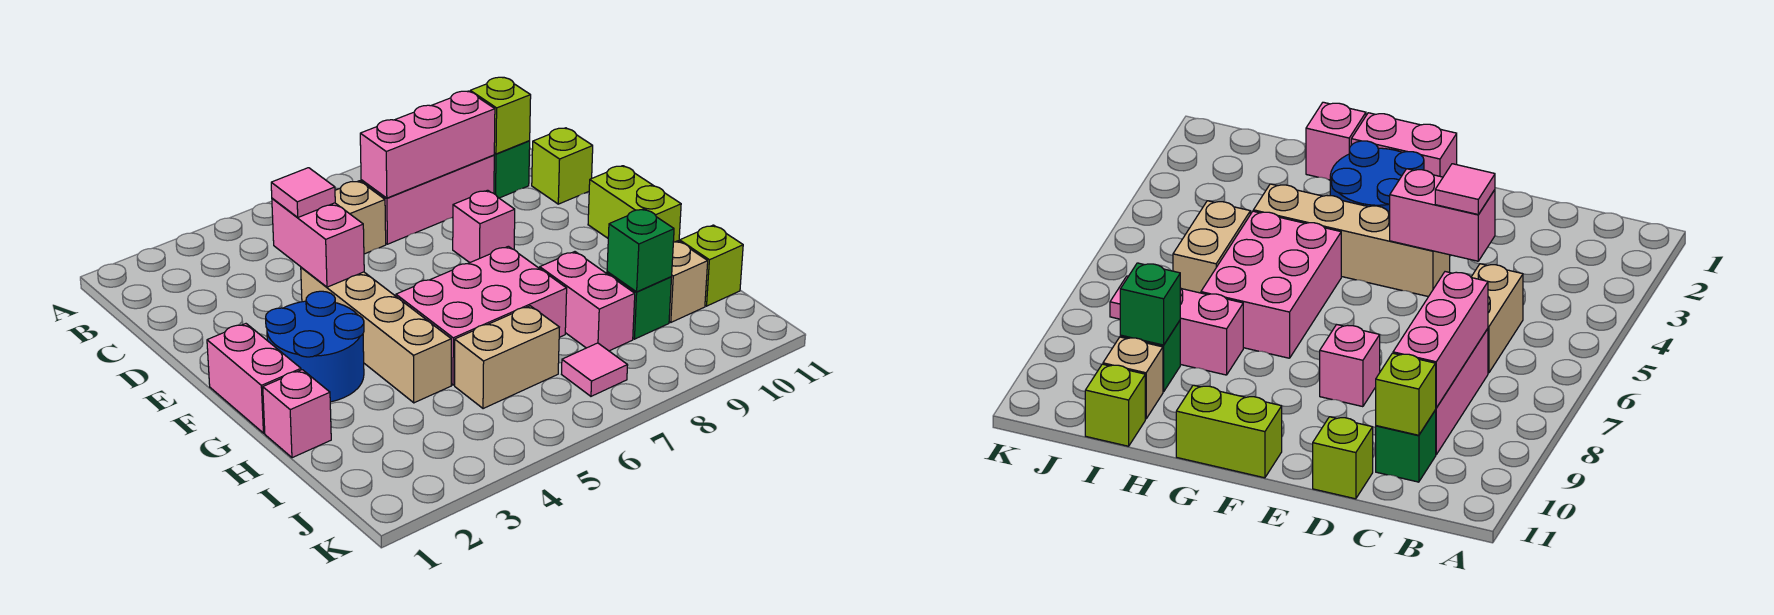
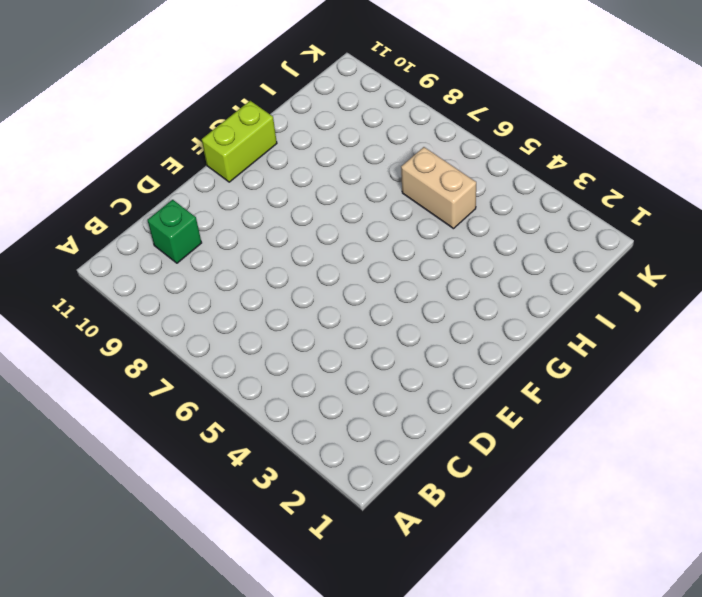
none -> tan 1x2 brick [335,181,386,254]
none -> pink 1x3 brick [361,155,494,244]
none -> lime 1x1 brick [532,128,593,204]

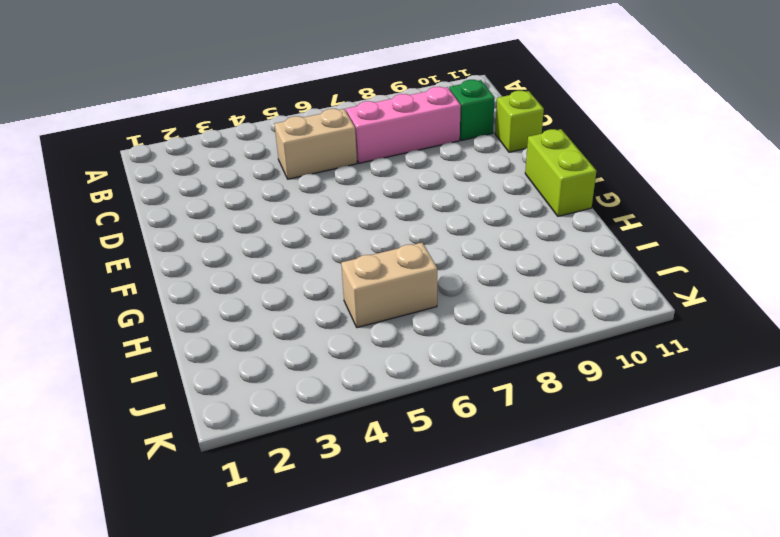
none -> tan 1x4 brick [301,267,451,403]
none -> pink 1x1 brick [453,190,515,263]
none -> pink 1x2 brick [207,324,301,433]

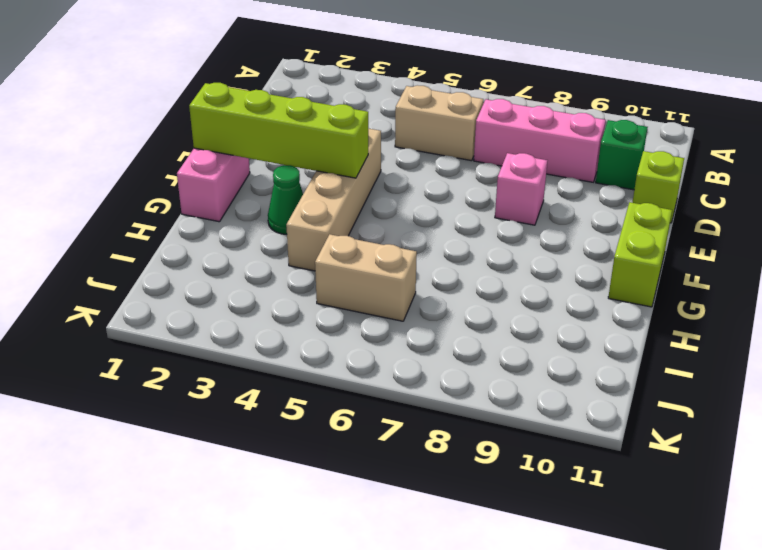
lime 1x4 brick [189,83,368,178] -> none
green 1x1 cone [268,165,303,234] -> blue 2x2 round brick [266,291,364,402]
none -> pink 2x3 brick [396,246,567,385]
none -> pink 1x1 brick [263,370,331,458]
none -> pink 1x2 brick [540,252,635,351]

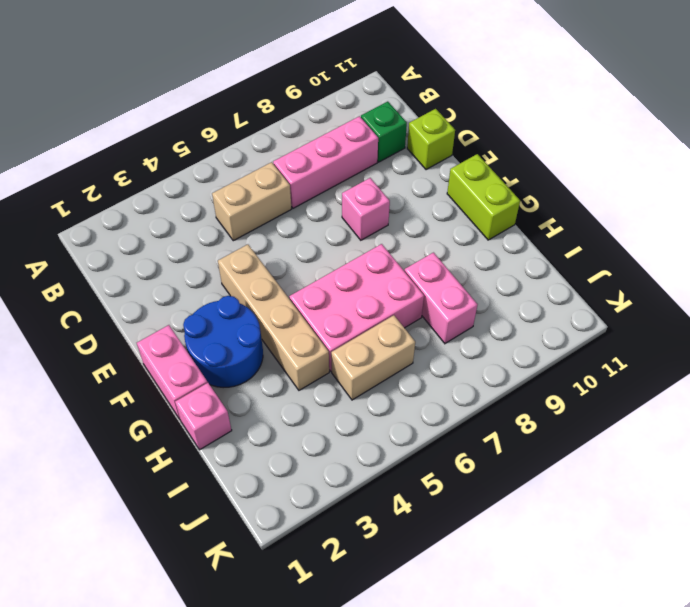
none -> green 1x1 brick [607,272,672,339]
none -> tan 1x1 brick [669,241,708,322]
none -> lime 1x1 brick [680,225,743,306]

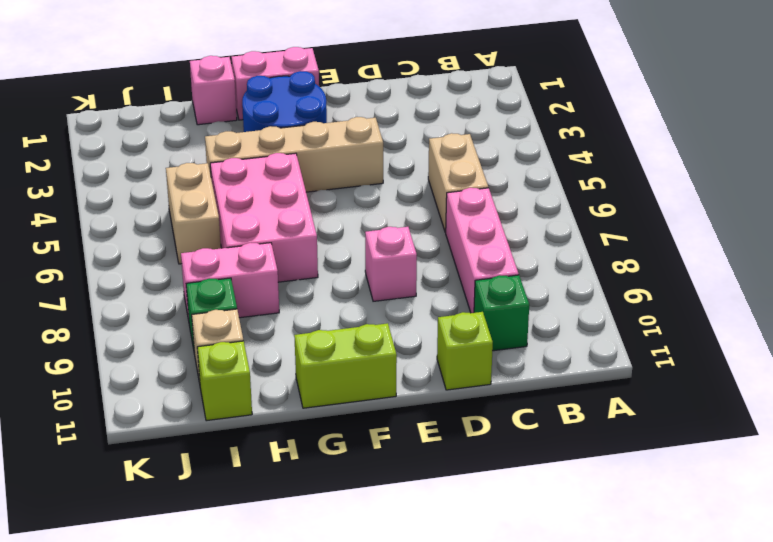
none -> pink 1x1 tile [562,343,628,396]
none -> pink 1x3 brick [360,91,495,198]
none -> lime 1x1 brick [470,77,531,154]

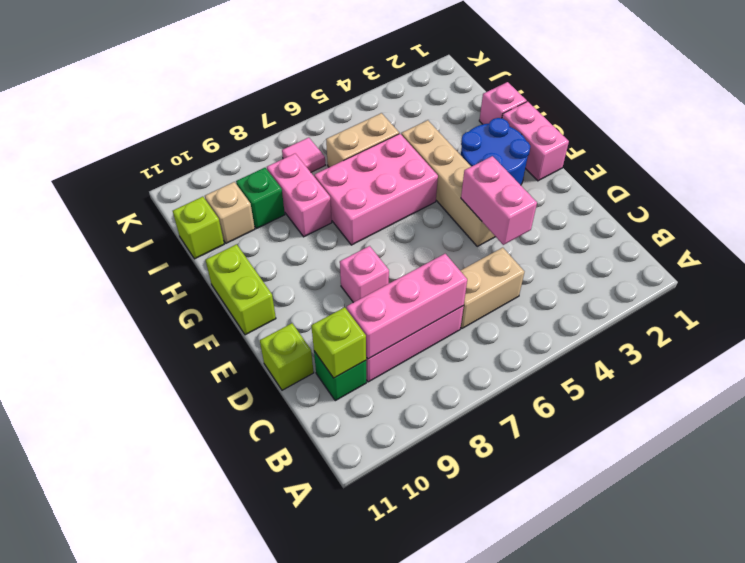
none -> green 1x1 brick [607,209,674,292]
none -> pink 1x1 tile [271,168,335,218]

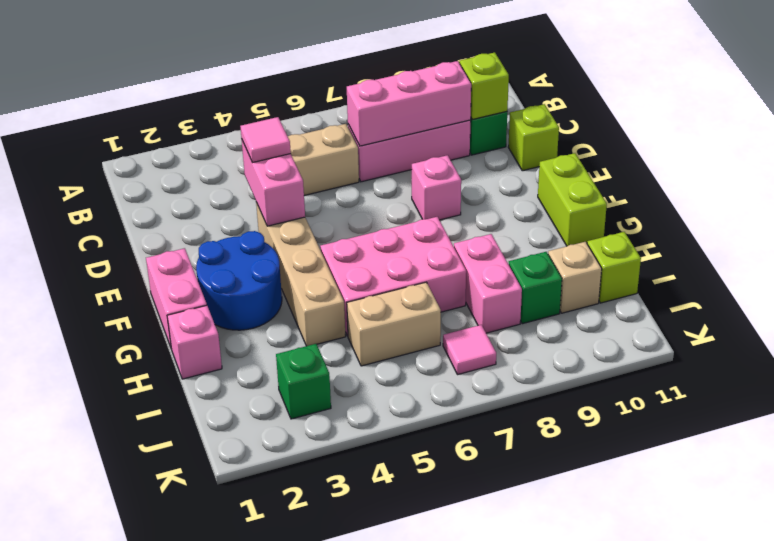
green 1x1 brick [276,344,331,419] -> green 1x1 brick moved to [607,209,674,292]

